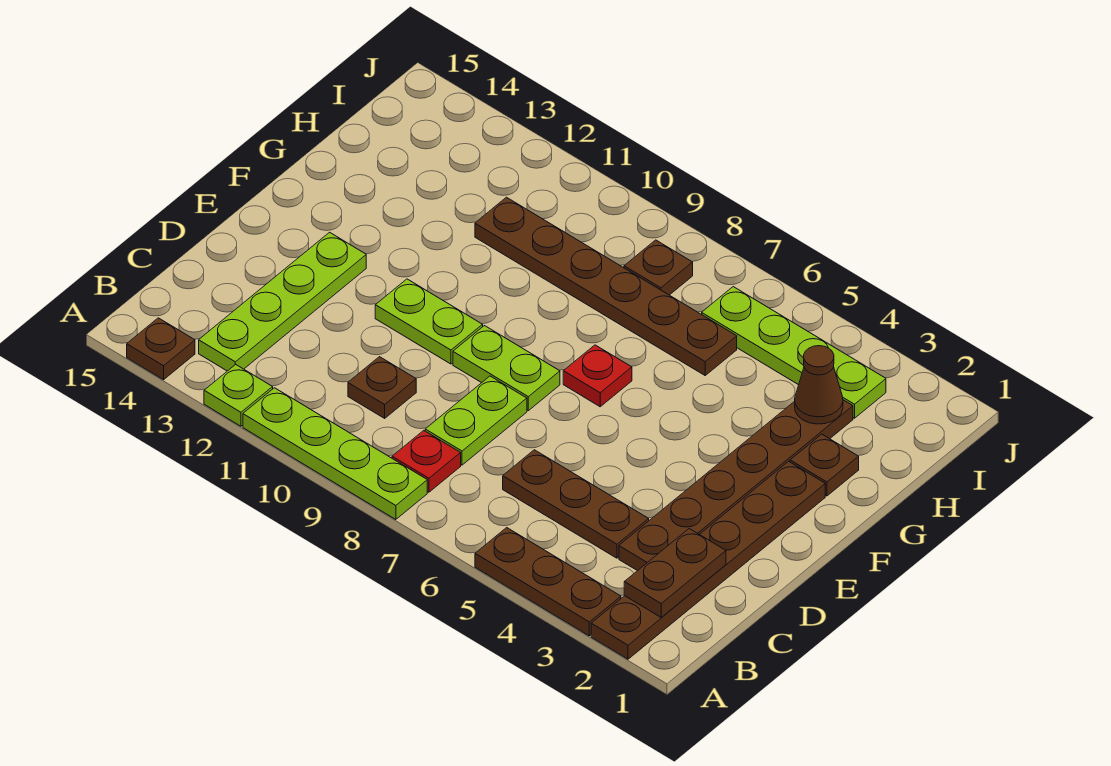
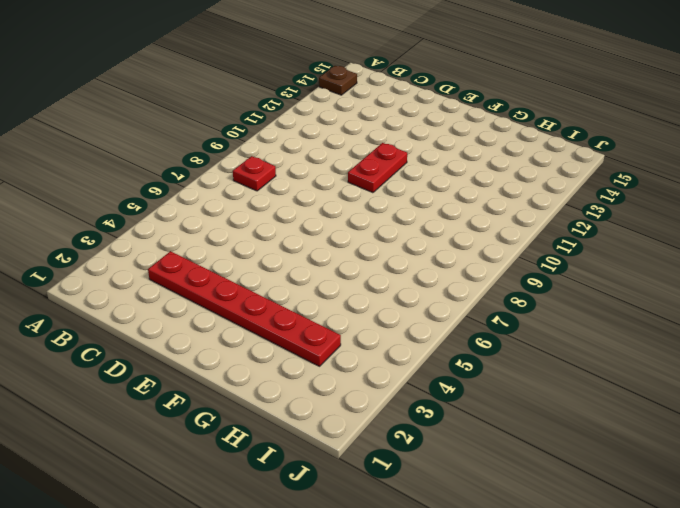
red 1x6 plate [148,251,341,366] -> brown 1x6 plate [619,400,853,571]
red 1x2 plate [348,143,407,193] -> lime 1x2 plate [375,279,483,364]
none -> brown 1x6 plate [591,461,825,659]
none -> brown 1x3 plate [475,528,621,636]
none -> lime 1x4 plate [243,388,427,519]

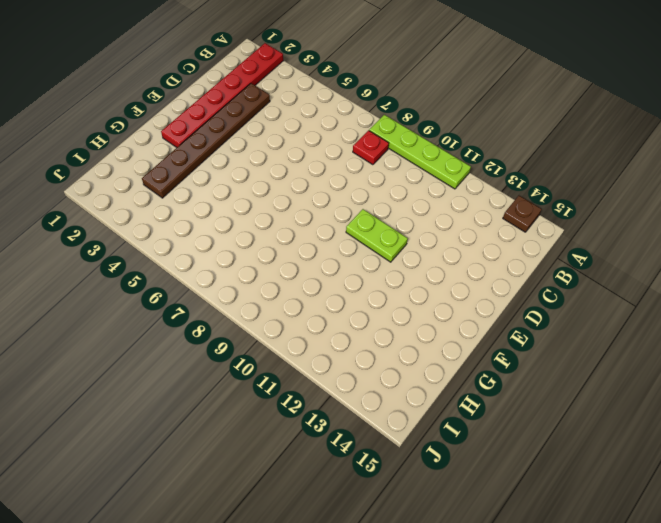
red 1x6 plate [161,43,283,147] -> brown 1x6 plate [591,461,825,659]
none -> brown 1x3 plate [475,528,621,636]
none -> lime 1x1 plate [204,364,273,426]
none -> lime 1x4 plate [199,232,366,371]

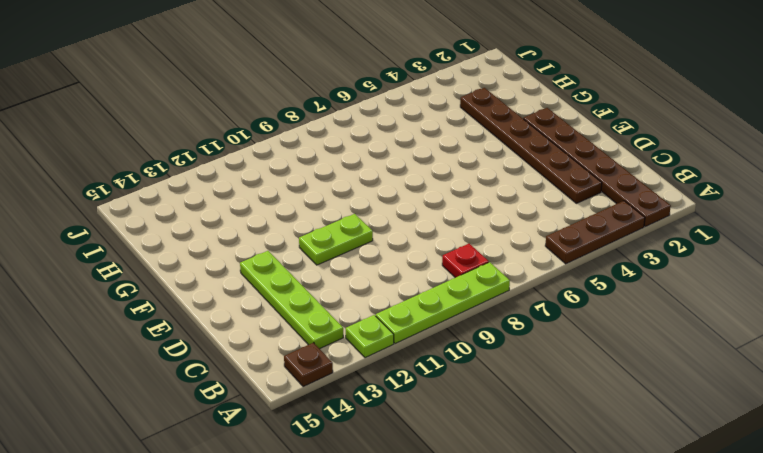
none -> brown 1x3 plate [503,450,649,558]
none -> lime 1x2 plate [425,376,527,465]
none -> brown 1x1 plate [348,357,416,418]

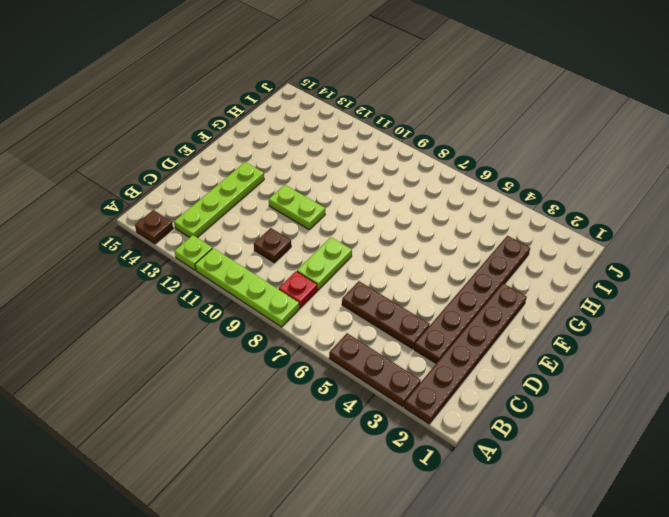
none -> lime 1x2 plate [453,326,560,411]
none -> red 1x1 plate [563,345,632,407]
none -> brown 1x1 plate [790,434,859,496]

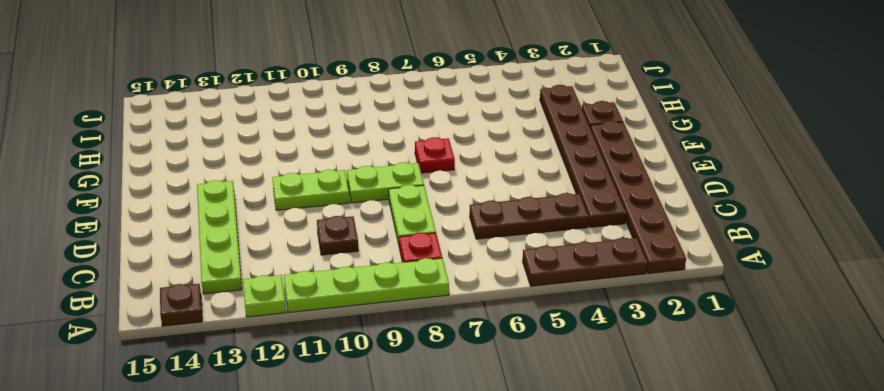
none -> brown 1x6 plate [475,197,737,375]
none -> lime 1x4 plate [702,287,886,418]
none -> brown 1x1 plate [624,240,693,295]

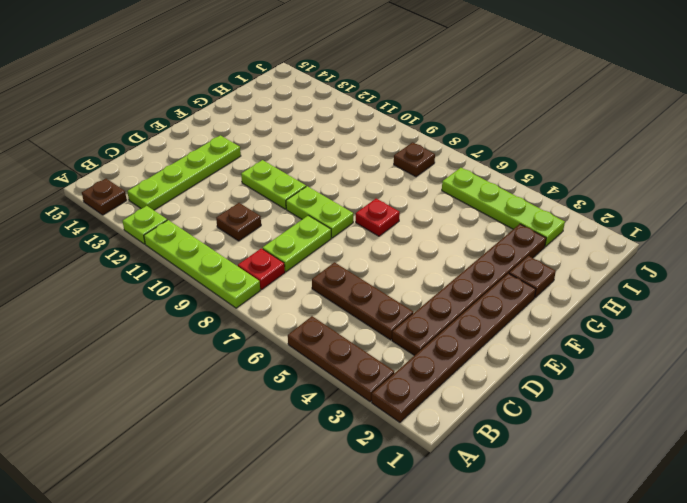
none -> brown 1x6 plate [475,197,737,375]
none -> brown 1x2 plate [624,529,726,618]
none -> brown 1x1 cone [795,346,843,424]

